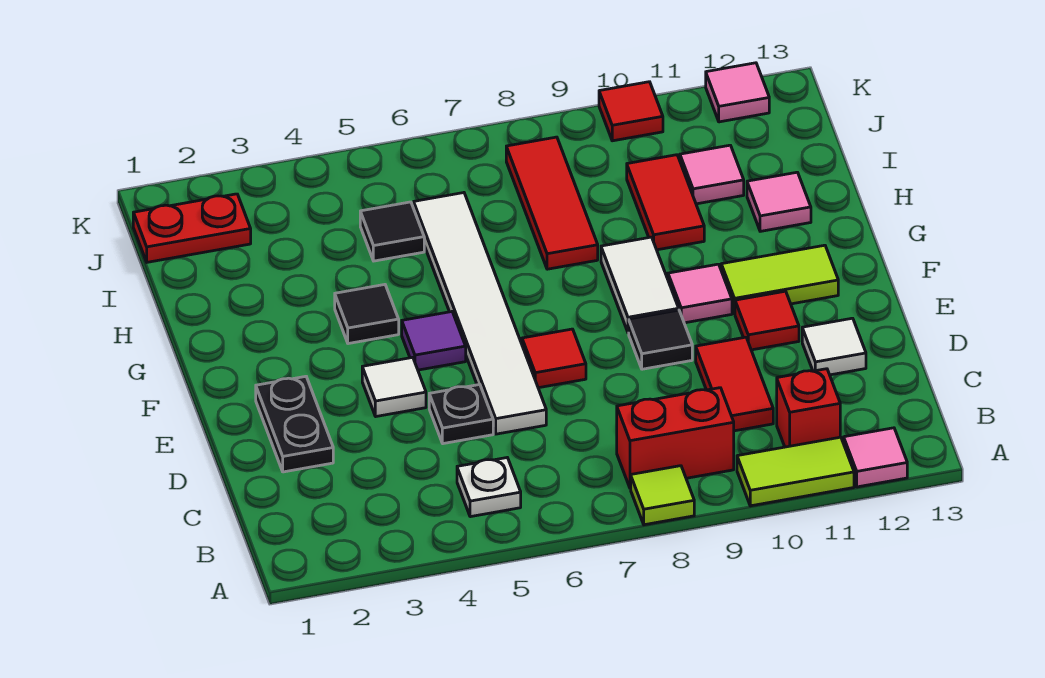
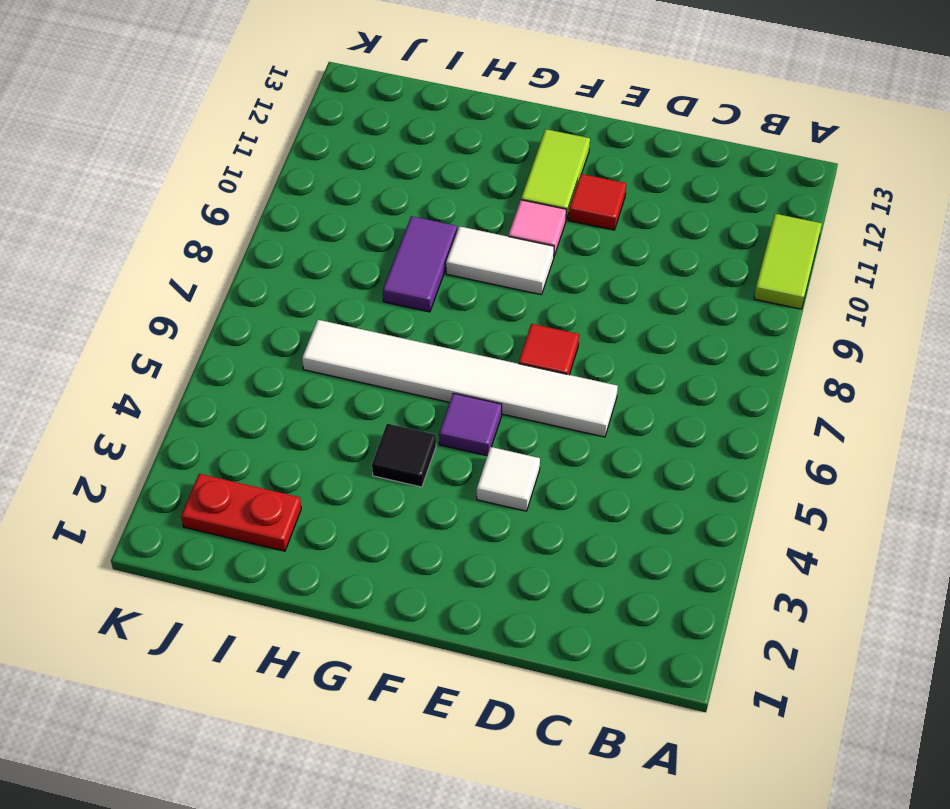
purple 1x2 tile [383,216,457,312] -> red 1x3 tile [506,137,598,269]
red 1x2 plate [181,474,301,551] -> red 1x2 plate turned to [133,194,251,262]
none -> lime 1x1 tile [631,466,694,525]
none -> pink 1x1 tile [844,428,907,487]
none -> white 1x1 plate [457,458,521,517]

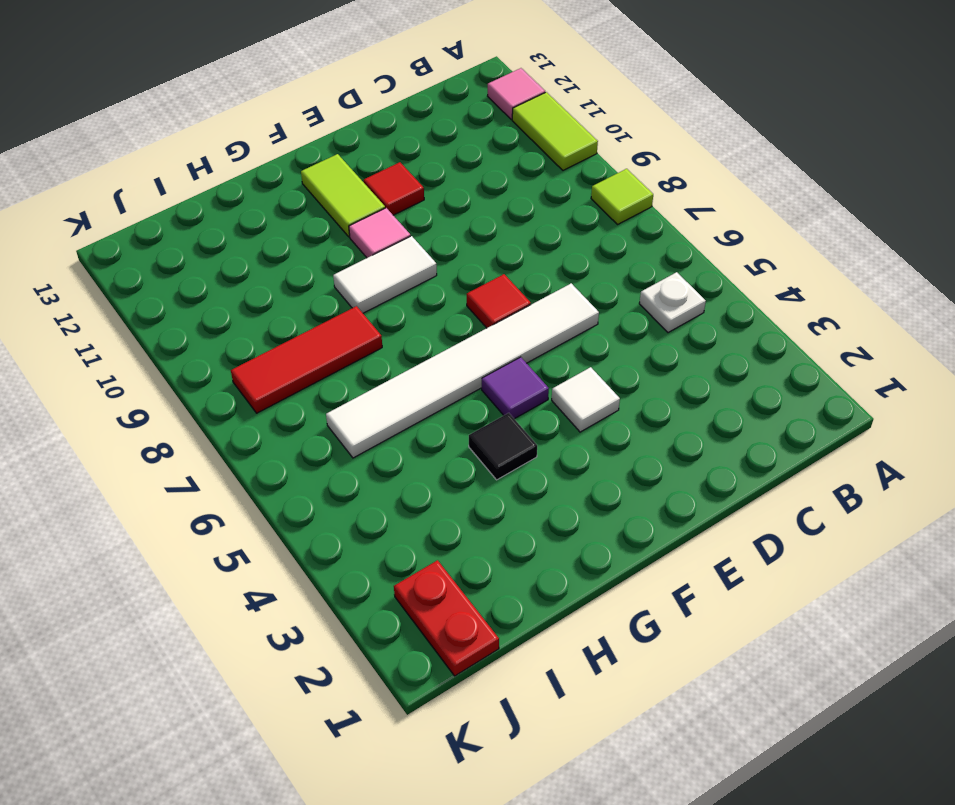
none -> red 1x2 brick [617,388,734,488]
none -> red 1x1 brick [777,369,840,447]
none -> red 1x2 tile [696,337,773,431]

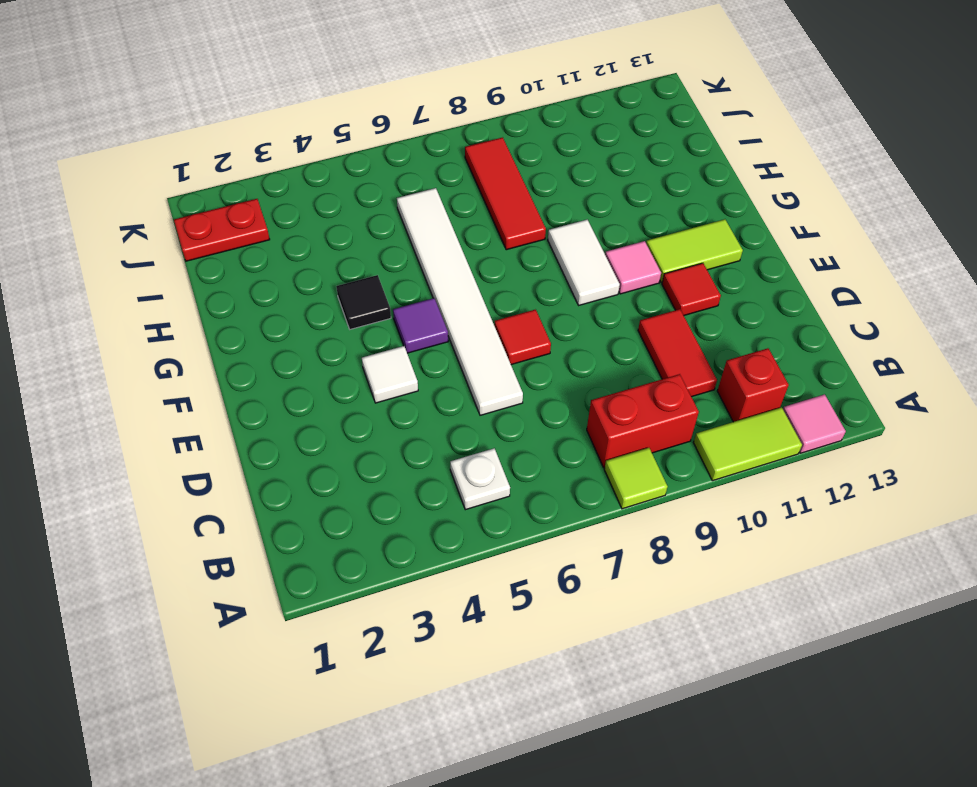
none -> black 1x2 plate [256,376,333,472]
none -> black 1x1 plate [429,385,493,444]
none -> white 1x1 tile [802,318,866,375]

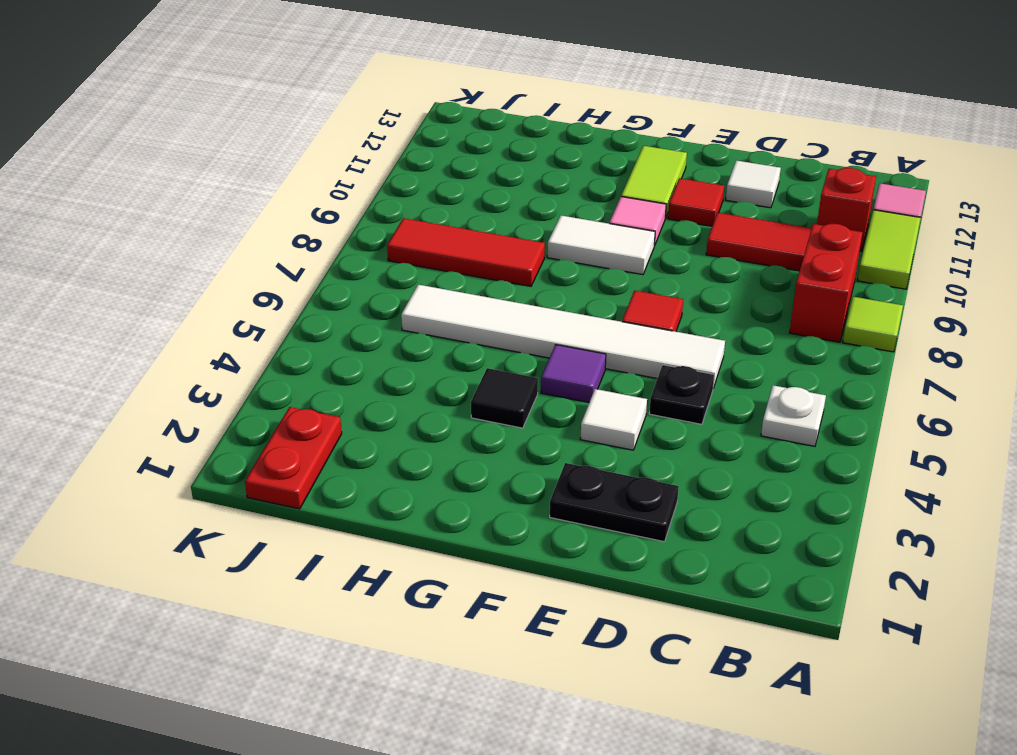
none -> black 1x1 tile [629,310,692,369]
none -> red 1x2 tile [627,155,704,250]
none -> pink 1x1 tile [747,172,811,231]

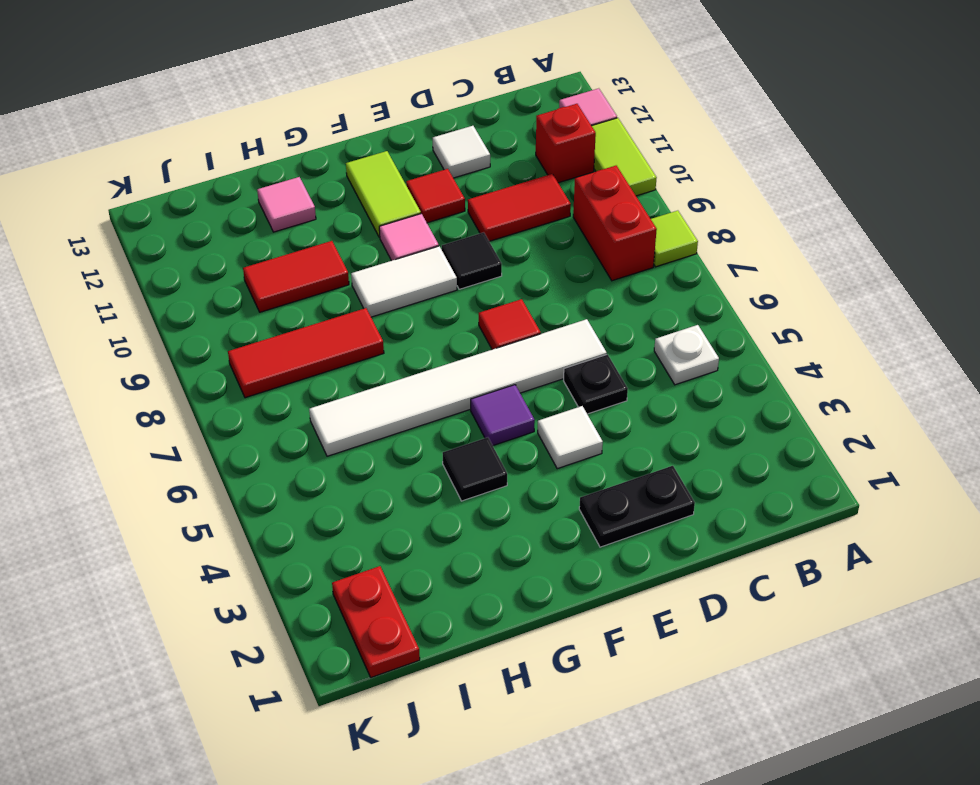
none -> black 1x1 tile [360,202,424,261]
none -> pink 1x1 tile [680,145,744,204]
none -> red 1x1 tile [599,82,663,141]

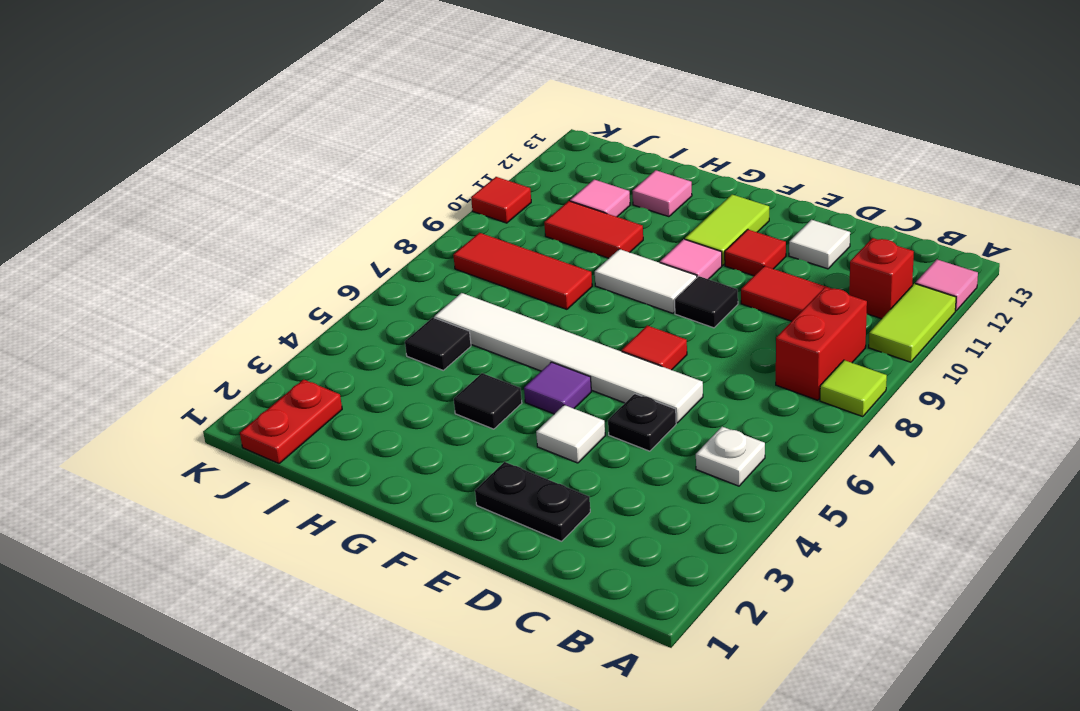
none -> pink 1x1 tile [706,63,769,122]

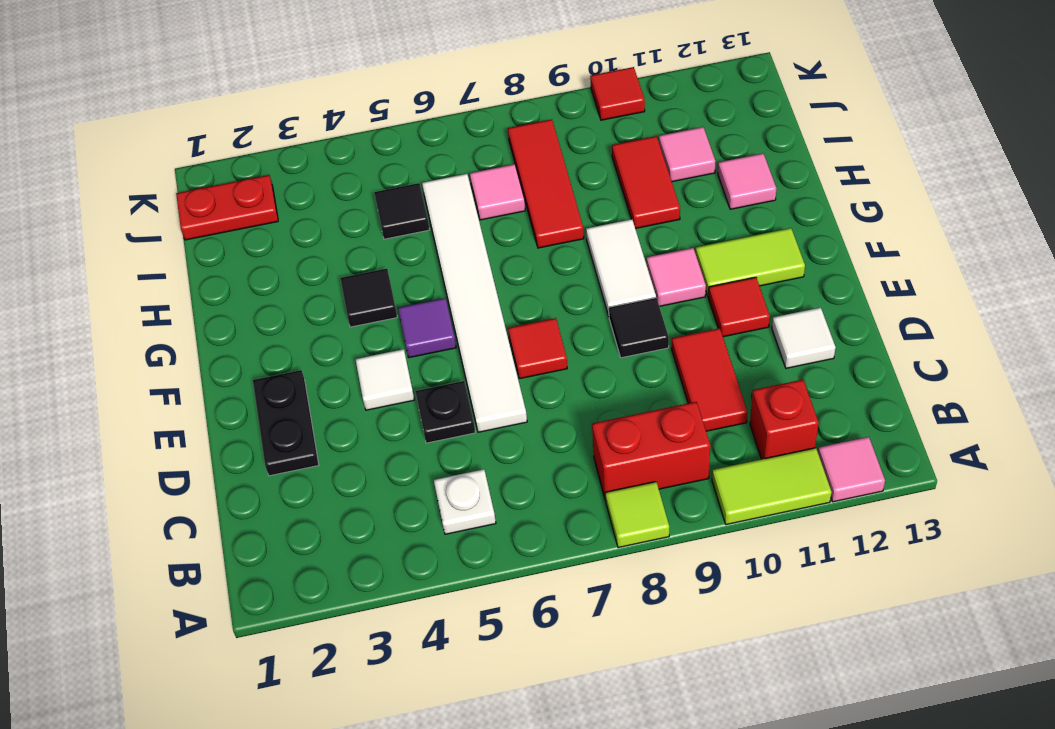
pink 1x1 tile [470,164,525,220] -> pink 1x1 tile moved to [706,63,769,122]

